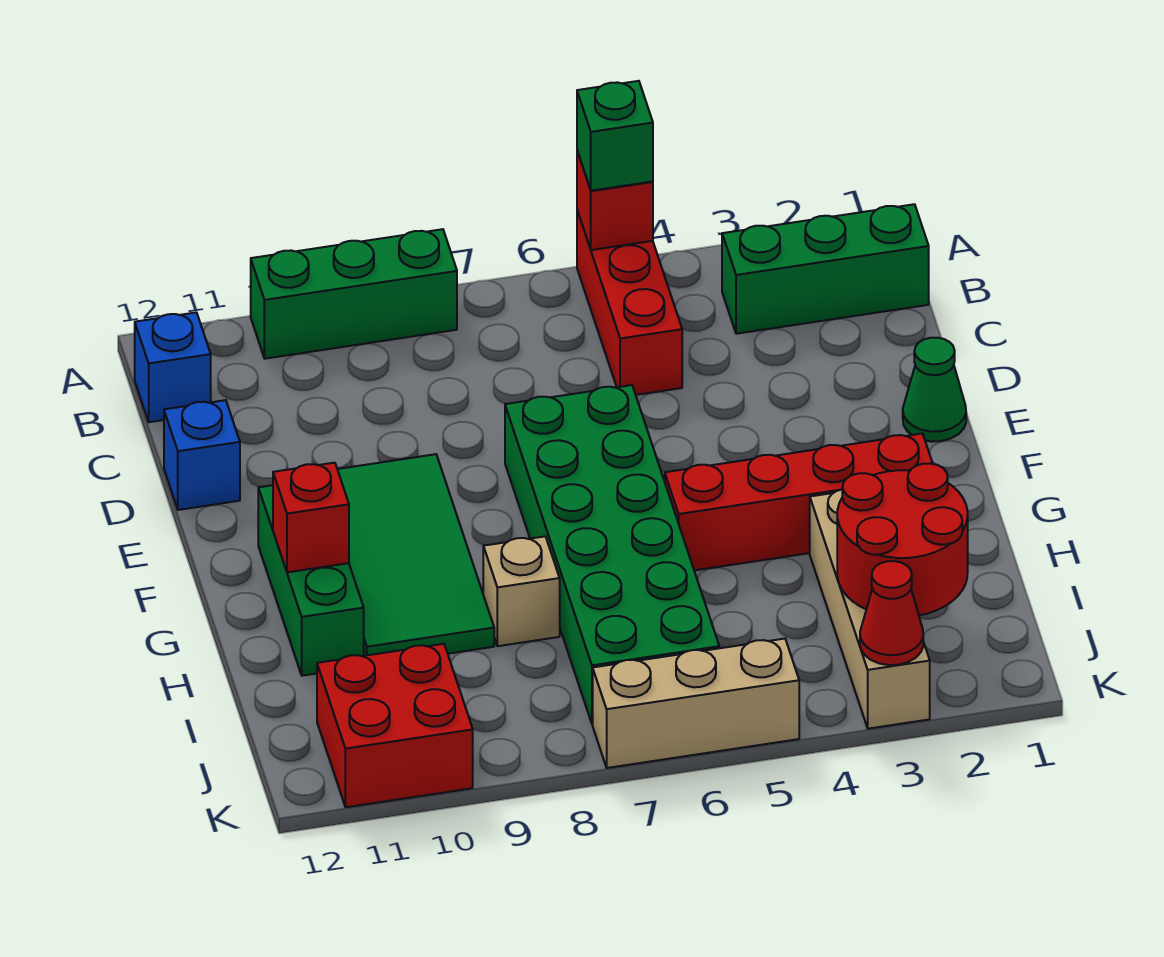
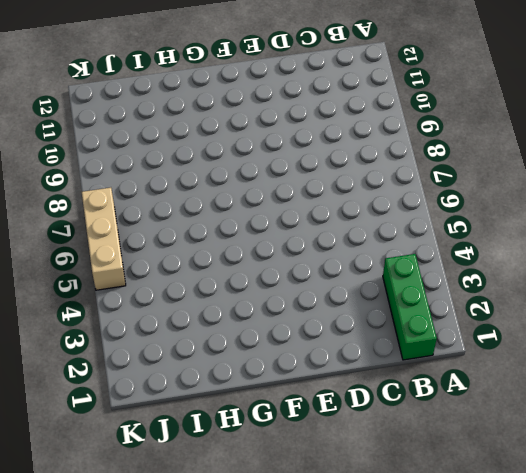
none -> red 1x3 brick [577,211,682,395]
none -> green 1x3 brick [251,229,457,359]
none -> blue 1x1 brick [135,312,211,422]

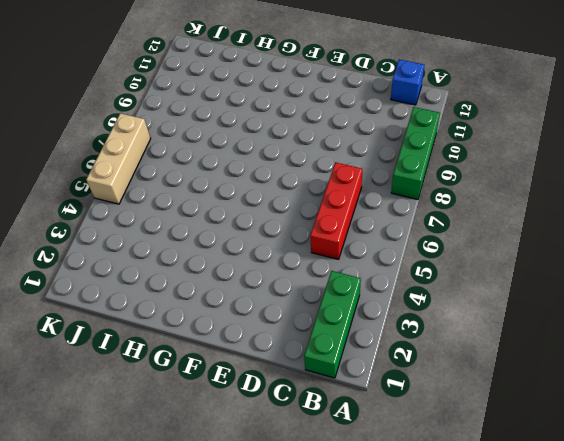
red 1x3 brick [310,162,362,259] -> red 1x3 brick turned to [577,211,682,395]
none -> blue 1x1 brick [164,400,240,510]
none -> green 1x1 cone [903,338,966,442]
none -> green 2x6 brick [505,385,719,724]

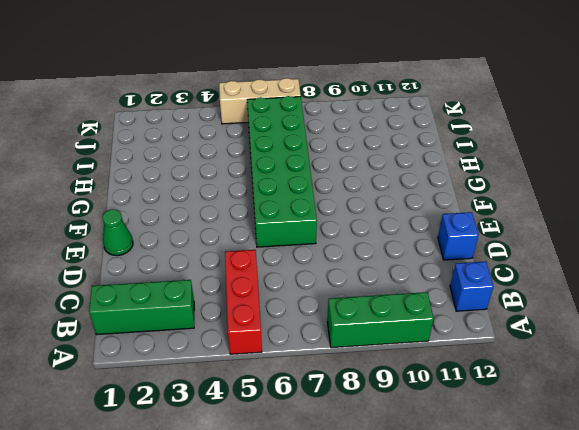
none -> green 2x4 tile [337,454,494,656]
none -> green 1x3 brick [258,485,364,676]
none -> red 1x4 brick [665,434,933,571]

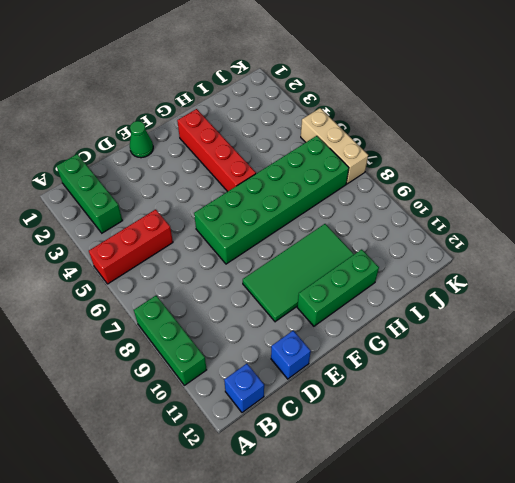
none -> tan 1x4 brick [810,490,930,729]
none -> tan 1x1 brick [483,536,560,646]
none -> red 2x2 brick [317,644,473,807]

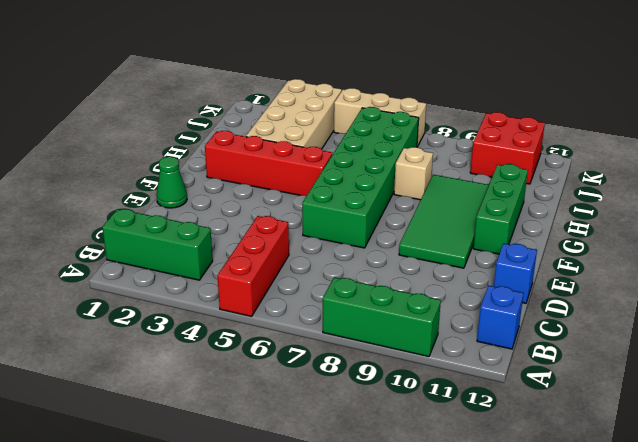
tan 2x4 brick [246,79,342,149] -> tan 1x4 brick [810,490,930,729]
none -> red 1x1 brick [577,151,653,250]
none -> red 1x1 brick [273,463,349,572]
none -> red 2x2 round brick [837,463,968,615]

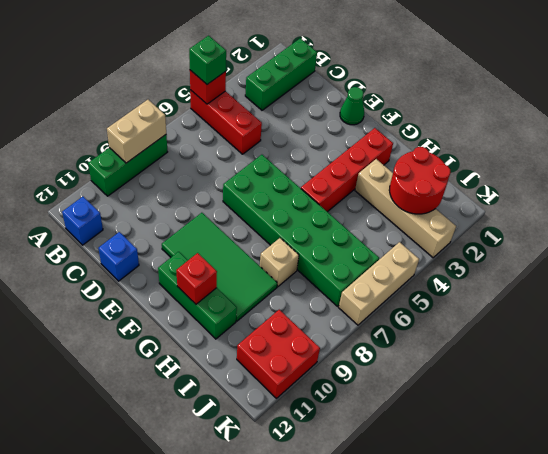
tan 1x2 brick [107,100,166,163] -> none
none -> red 1x1 cone [860,561,923,665]

